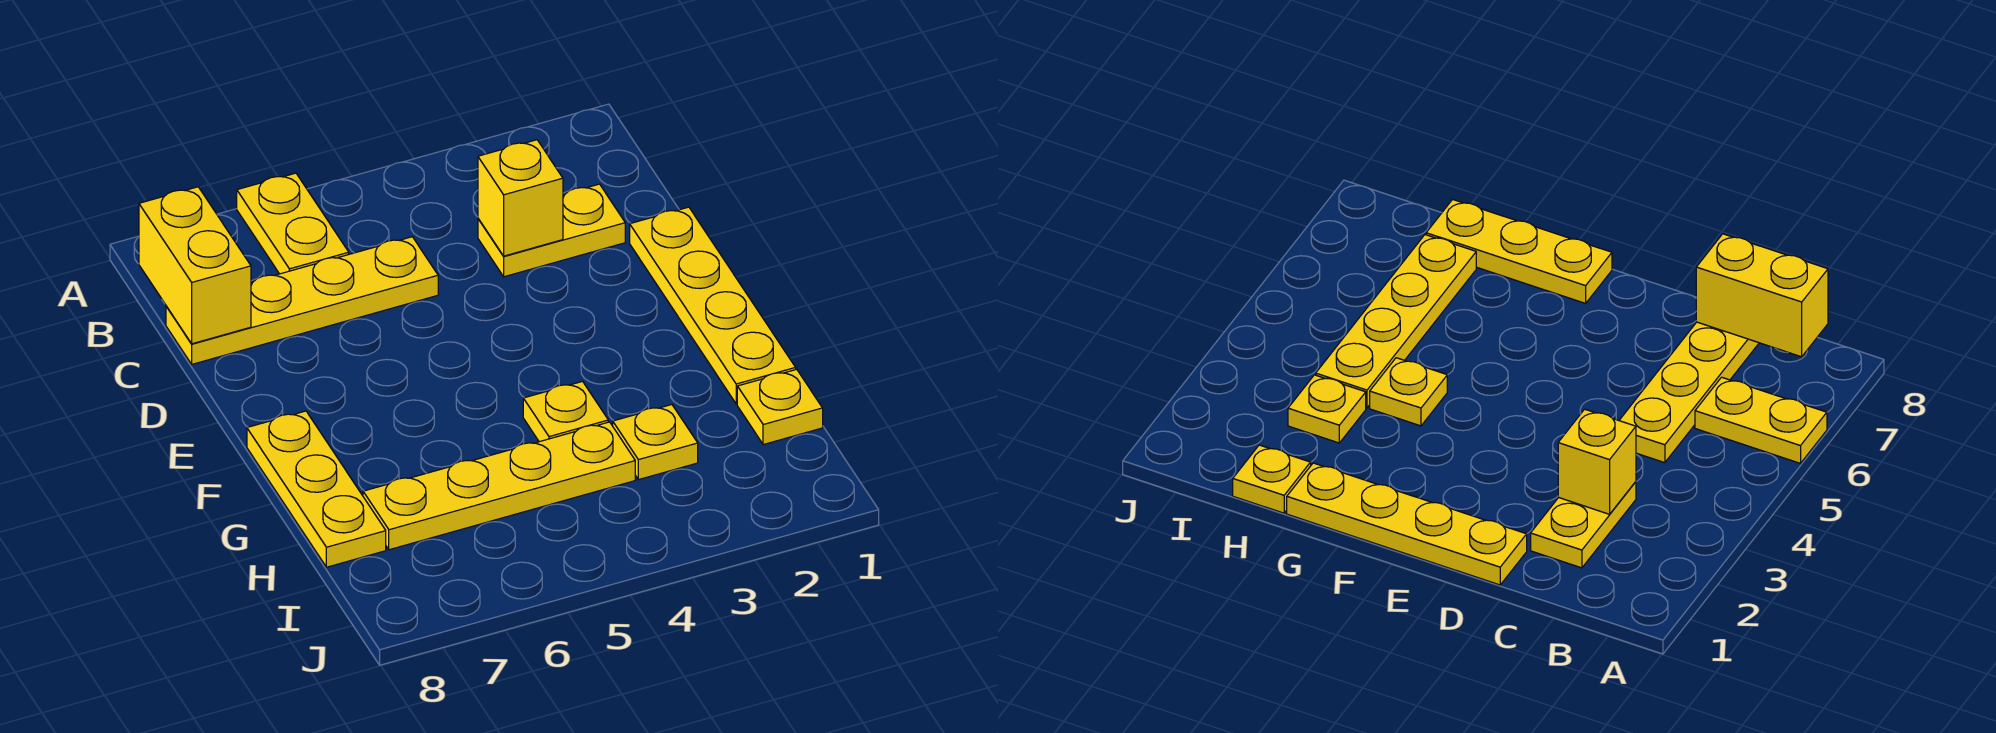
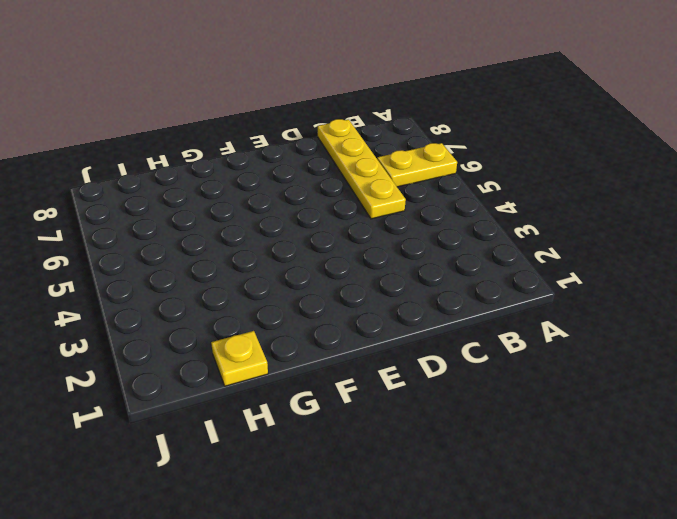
none -> yellow 1x2 plate [478,184,625,277]
none -> yellow 1x4 plate [630,207,796,404]

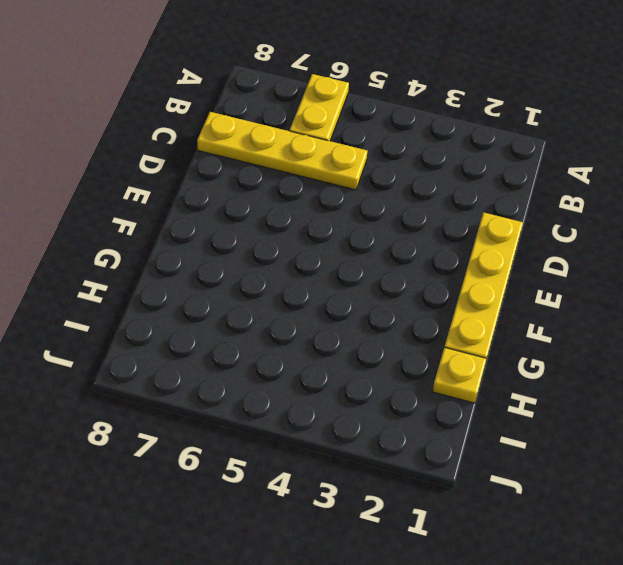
none -> yellow 1x2 plate [478,184,625,277]
none -> yellow 1x3 plate [247,411,386,567]

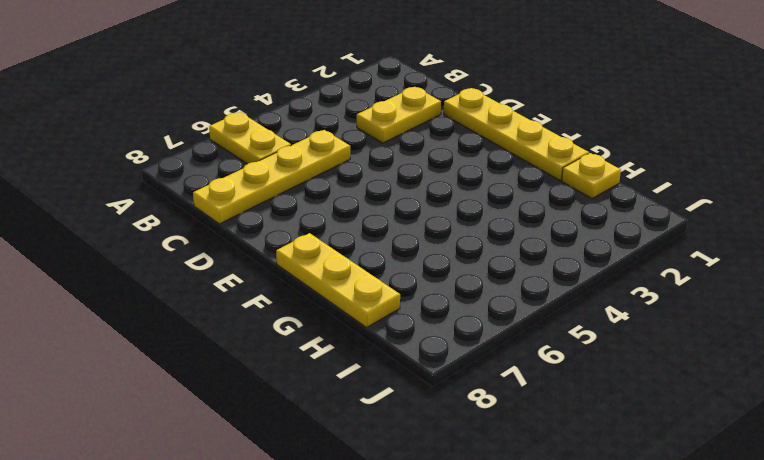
none -> yellow 1x1 plate [523,381,608,442]
none -> yellow 1x1 plate [613,405,698,480]

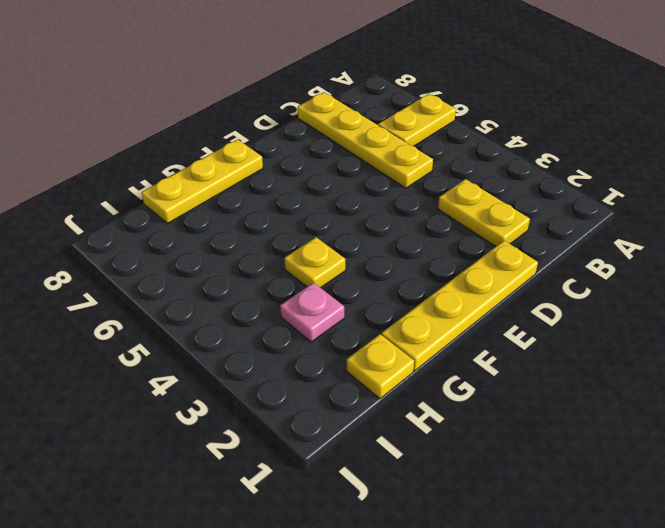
pink 1x1 plate [280,283,344,342] -> yellow 1x1 plate [613,405,698,480]
none -> yellow 1x4 plate [363,422,635,550]
none -> yellow 1x2 brick [139,187,251,344]

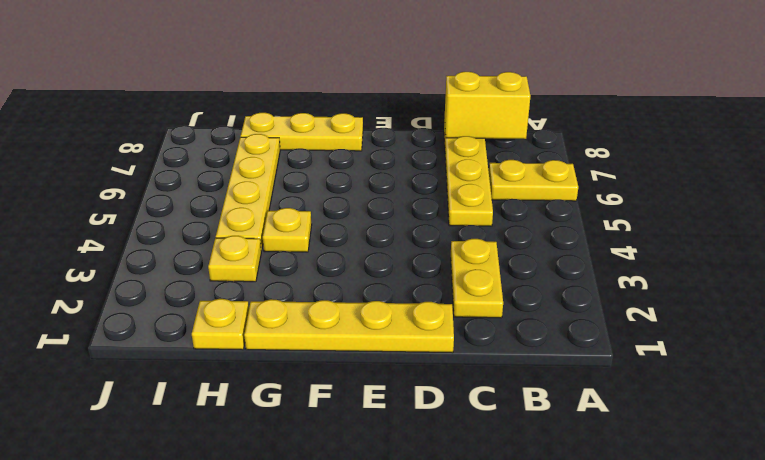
none -> yellow 1x1 brick [478,140,563,256]

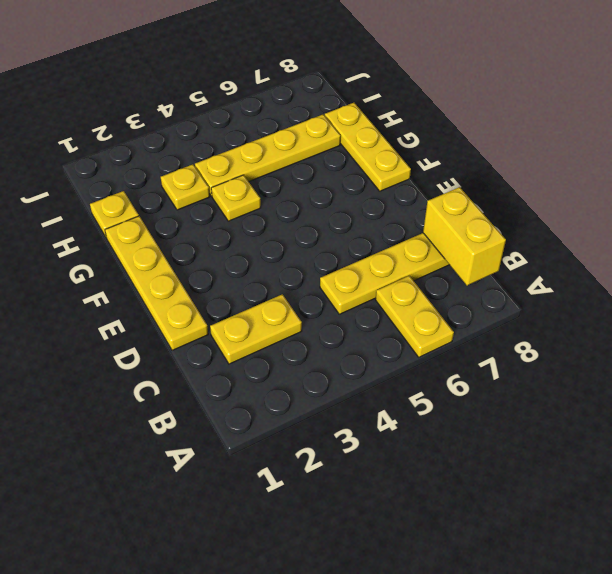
none -> yellow 1x1 brick [478,140,563,256]

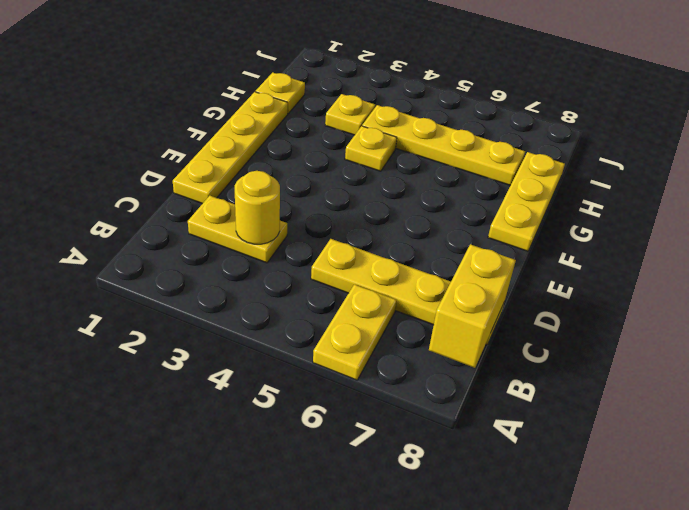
yellow 1x1 round brick [235,171,280,244] -> yellow 1x1 brick [478,140,563,256]

